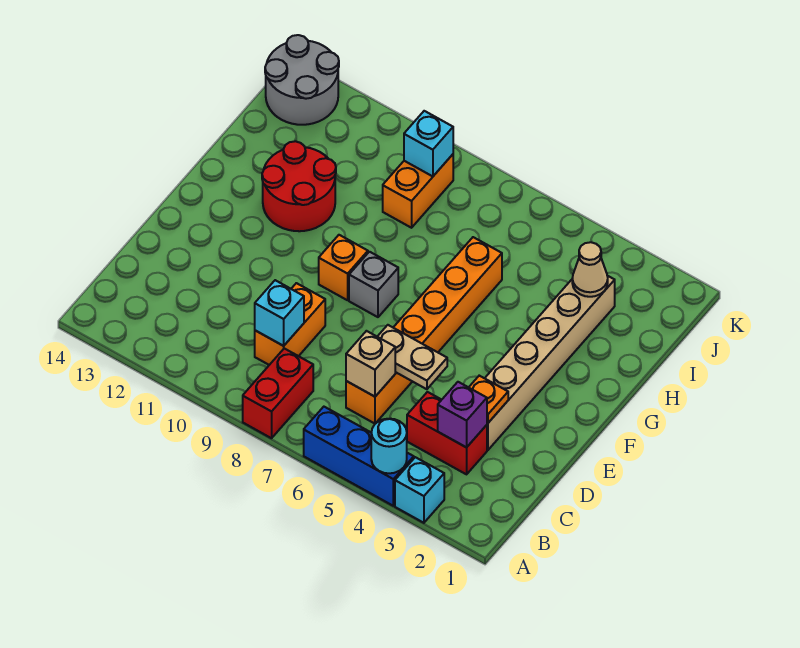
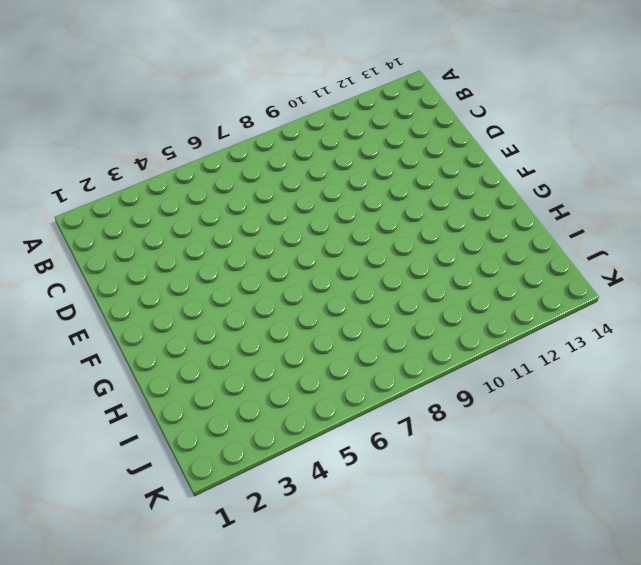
none -> cyan 1x1 brick [395,457,444,523]
none -> blue 1x3 brick [304,407,414,506]
none -> red 1x2 brick [243,348,313,438]

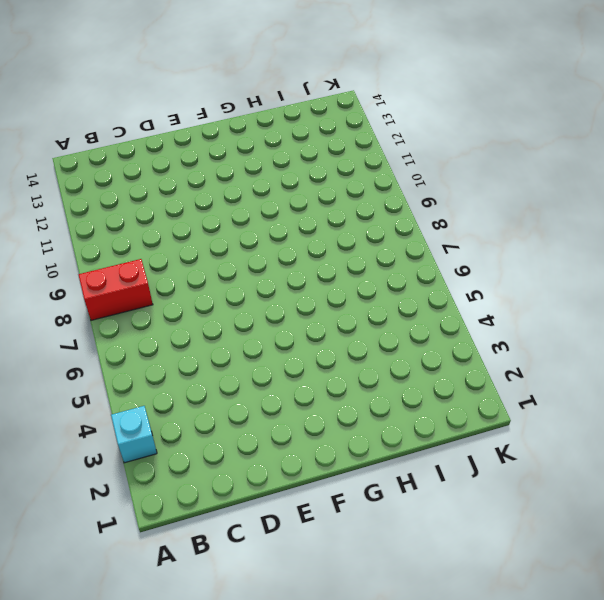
none -> blue 1x3 brick [304,407,414,506]
none -> red 1x2 brick [407,392,487,474]
none -> orange 1x6 brick [346,237,502,424]

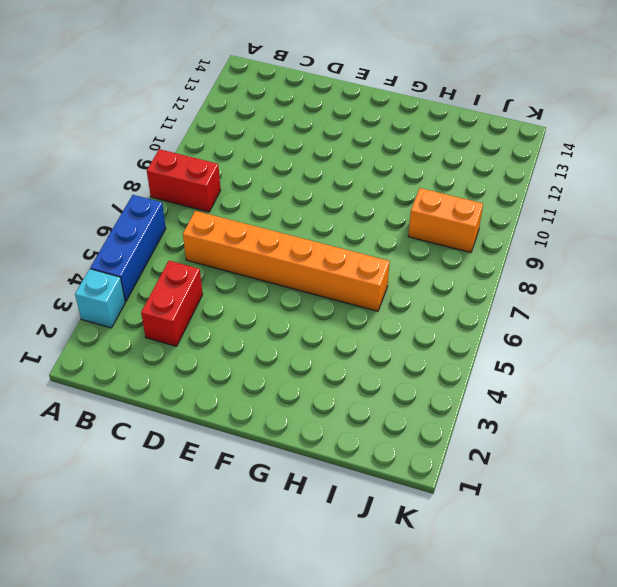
none -> orange 1x2 brick [255,283,325,365]
none -> tan 1x6 brick [485,276,615,450]
none -> grey 1x1 brick [349,252,398,317]

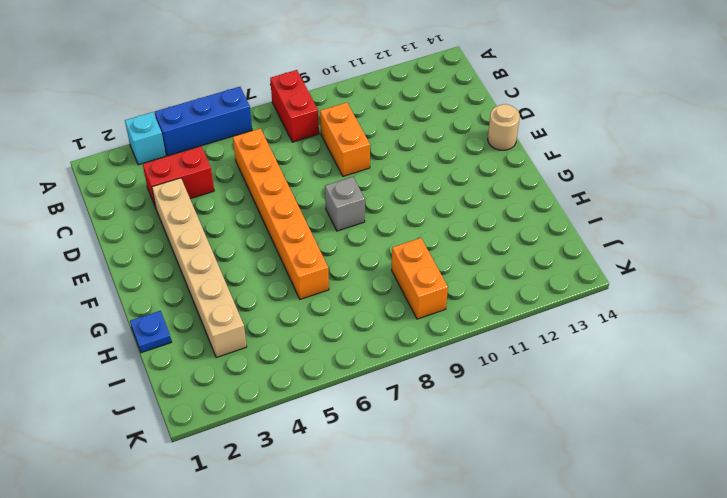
tan 1x1 round brick [488,104,520,150] -> none
blue 1x1 plate [130,311,172,353] -> none
none -> orange 1x1 brick [319,235,368,300]
none -> red 2x2 round brick [262,141,336,231]
none -> grey 2x2 round brick [265,35,339,125]

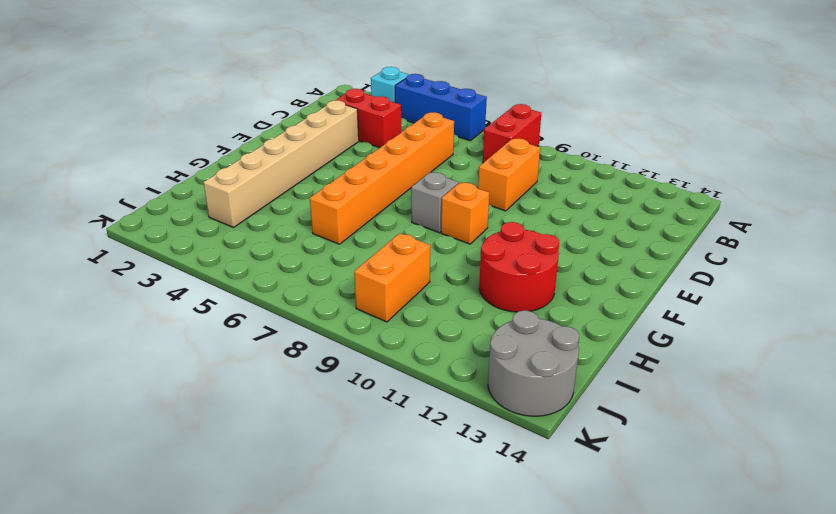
none -> cyan 1x1 round brick [371,419,407,473]
none -> purple 1x1 brick [438,382,487,447]
none -> tan 1x1 brick [346,331,395,397]

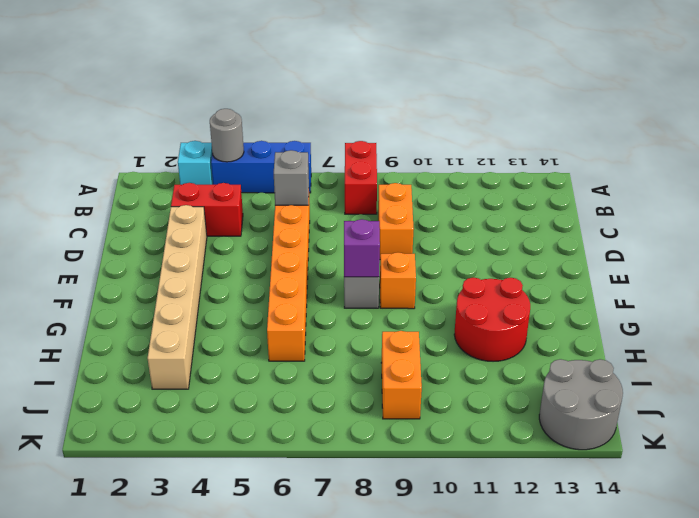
grey 1x1 round brick [210,109,244,162] -> cyan 1x1 round brick [371,419,407,473]
grey 1x1 brick [274,150,309,205] -> tan 1x1 brick [346,331,395,397]
purple 1x1 brick [344,219,380,277] -> purple 1x1 brick moved to [438,382,487,447]
none -> cyan 1x1 brick [255,280,304,346]
none -> orange 1x1 plate [469,376,508,423]
none -> tan 1x2 plate [377,325,447,389]

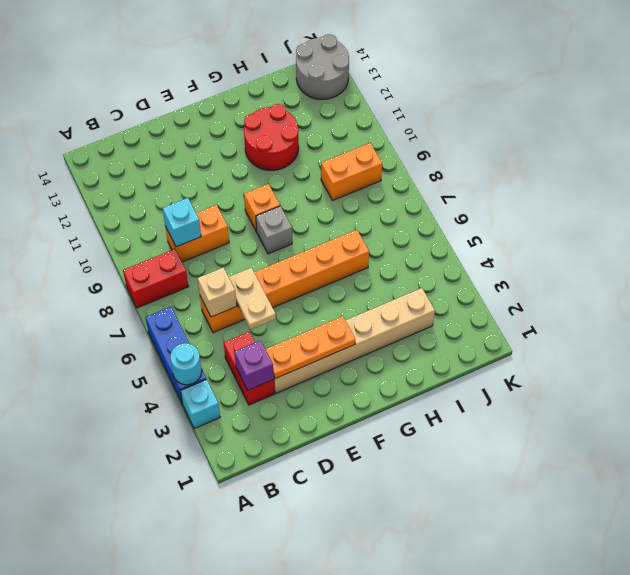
orange 1x3 plate [266,316,355,379] -> orange 1x1 plate [469,376,508,423]
none -> tan 1x1 cone [572,242,608,297]
none -> cyan 1x1 brick [404,111,453,176]

